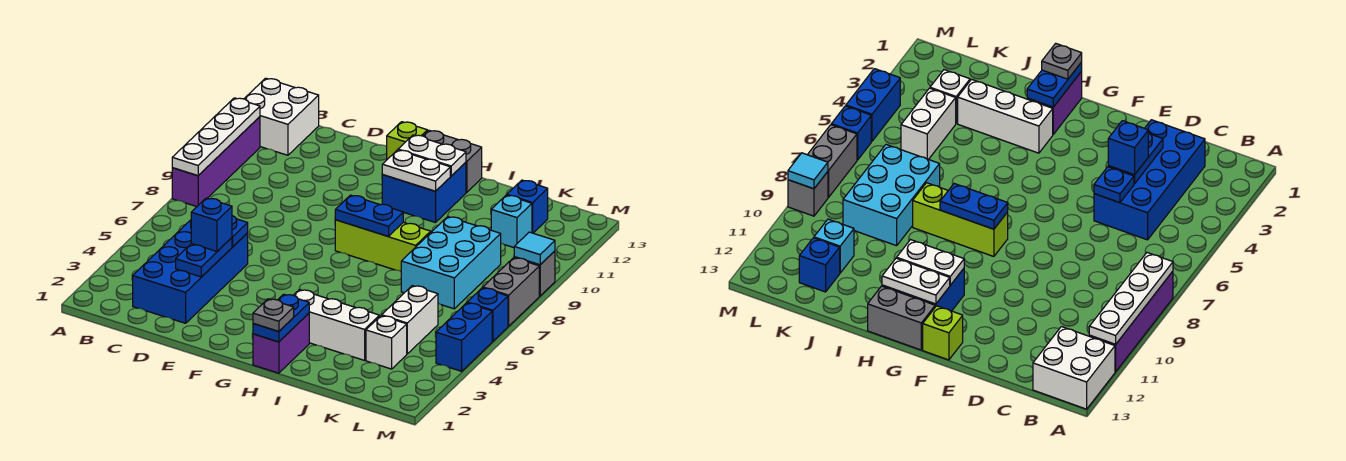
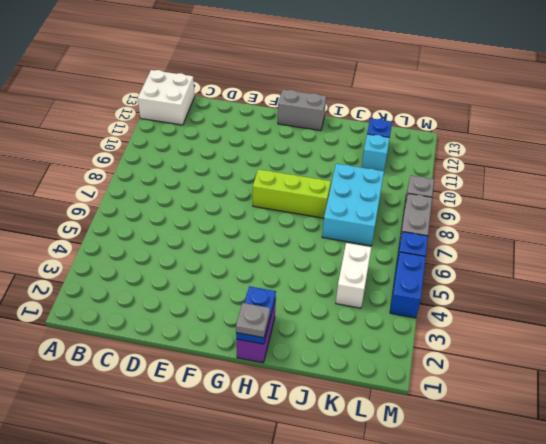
none -> purple 1x4 brick [172,117,260,207]
none -> blue 2x4 brick [133,220,248,323]
none -> lime 1x1 brick [387,122,427,159]

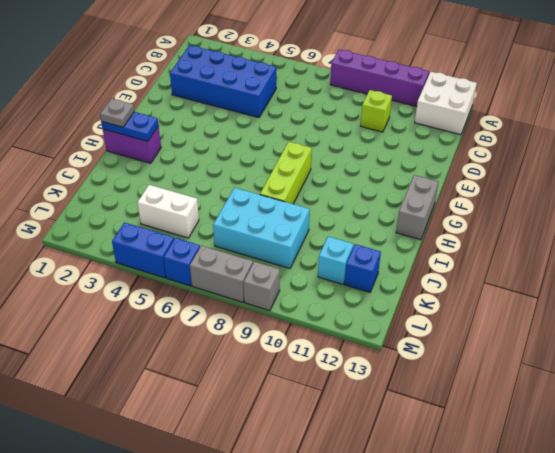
lime 1x1 brick [361,90,392,132] -> lime 1x1 brick moved to [387,122,427,159]
none -> blue 2x2 brick [382,163,466,223]
none -> white 1x3 brick [294,290,379,360]
none -> white 1x1 brick [366,316,407,369]

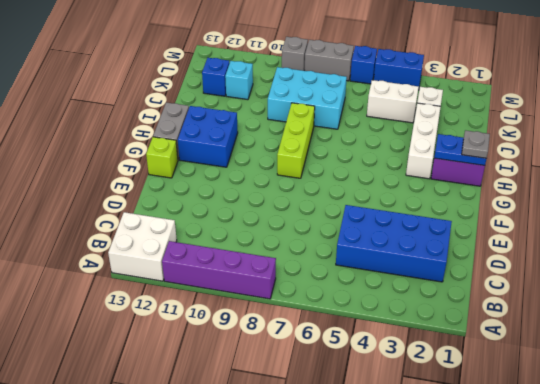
none -> white 1x4 plate [172,98,260,176]
none -> blue 1x2 plate [176,238,232,277]
none -> blue 1x1 plate [232,216,248,247]

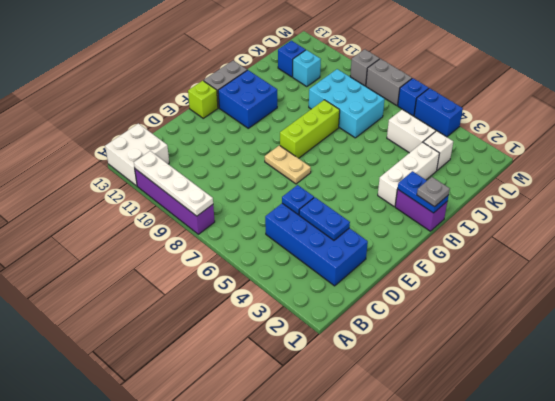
tan 1x2 plate [265,145,311,184] -> none
none -> blue 1x2 plate [335,195,403,236]
none -> white 1x2 plate [382,150,450,191]
none -> white 1x2 plate [398,135,466,176]

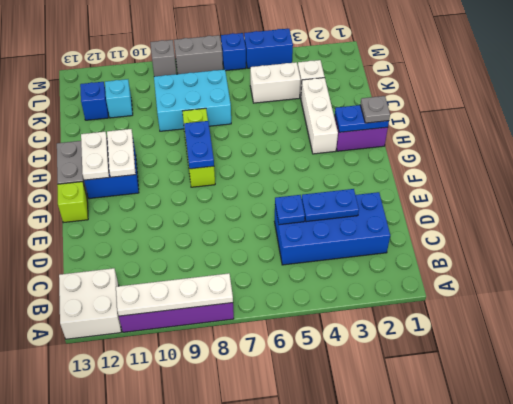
none -> cyan 1x1 tile [514,232,555,265]
none -> blue 1x1 brick [191,198,232,251]

